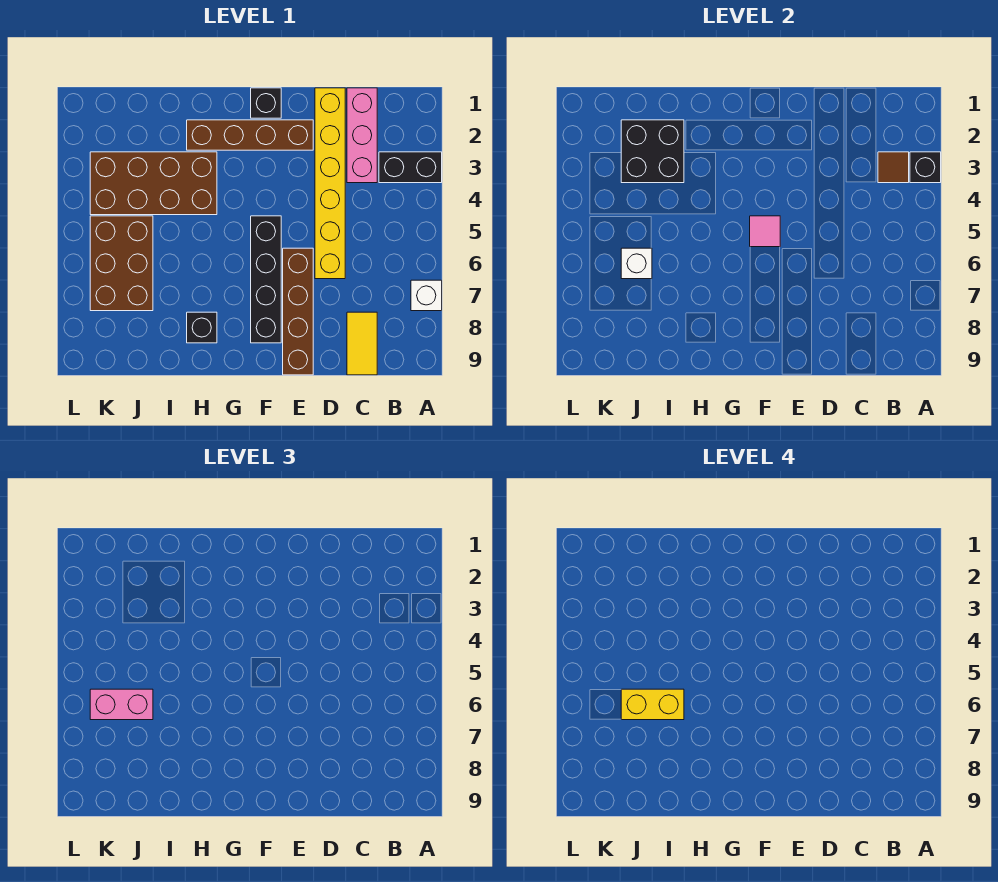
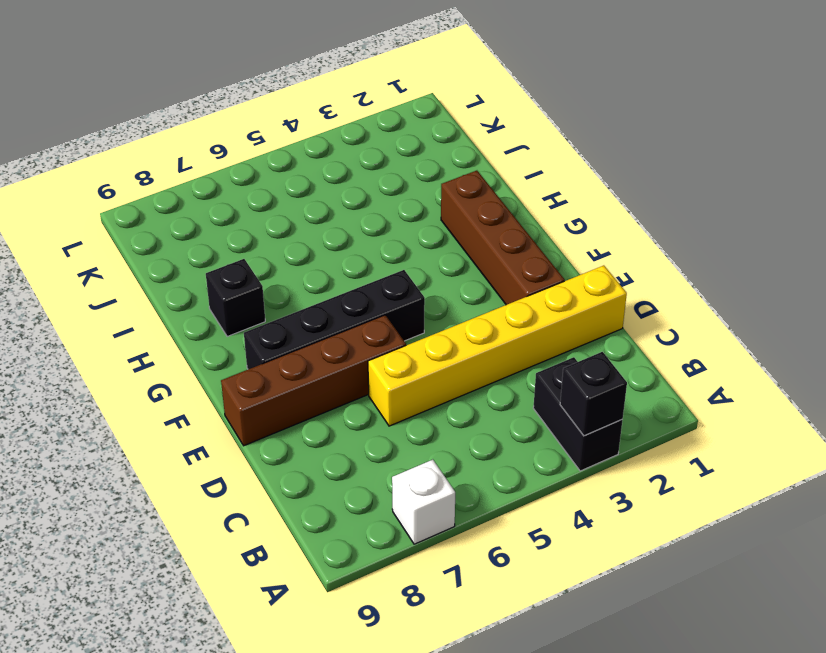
none -> pink 1x3 brick [347,88,377,183]
none -> yellow 1x2 tile [347,312,377,375]
none -> black 1x1 brick [251,88,281,118]

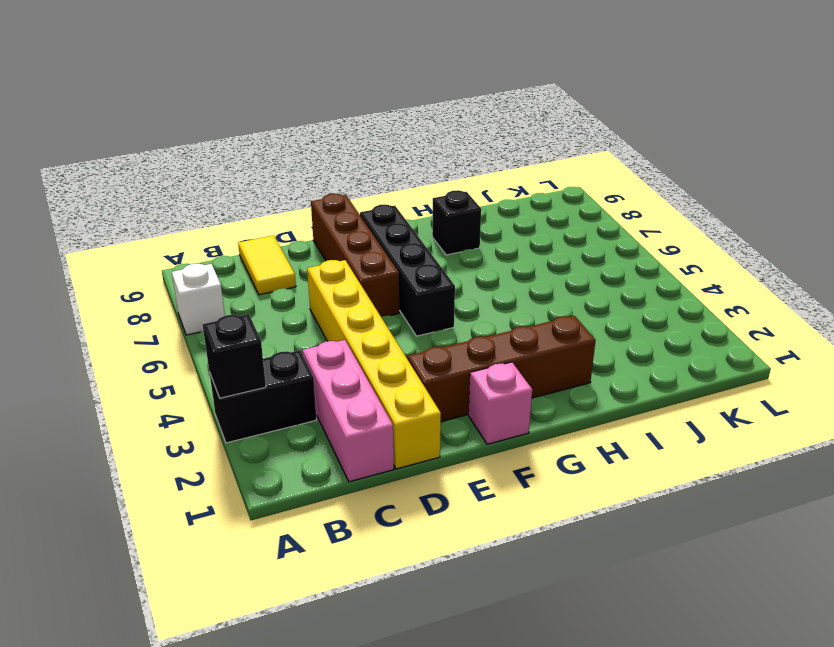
pink 1x1 brick [469,362,532,444] -> black 1x1 brick [251,88,281,118]
none -> brown 2x4 brick [90,152,217,215]
none -> brown 2x3 brick [90,216,153,311]
none -> brown 1x1 tile [878,152,909,183]

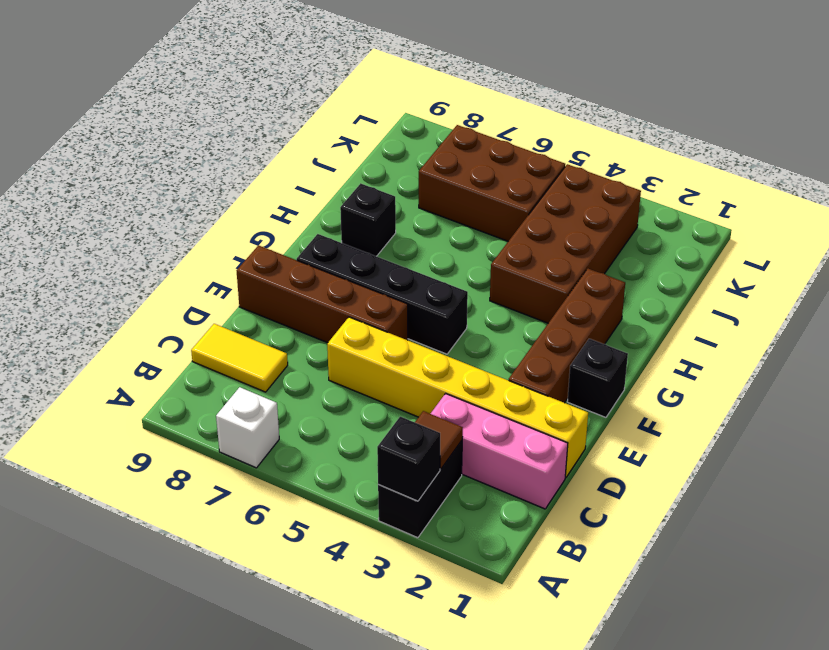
none -> pink 1x1 tile [750,216,780,247]
none -> black 2x2 brick [621,120,684,183]
none -> white 1x1 brick [621,248,652,279]

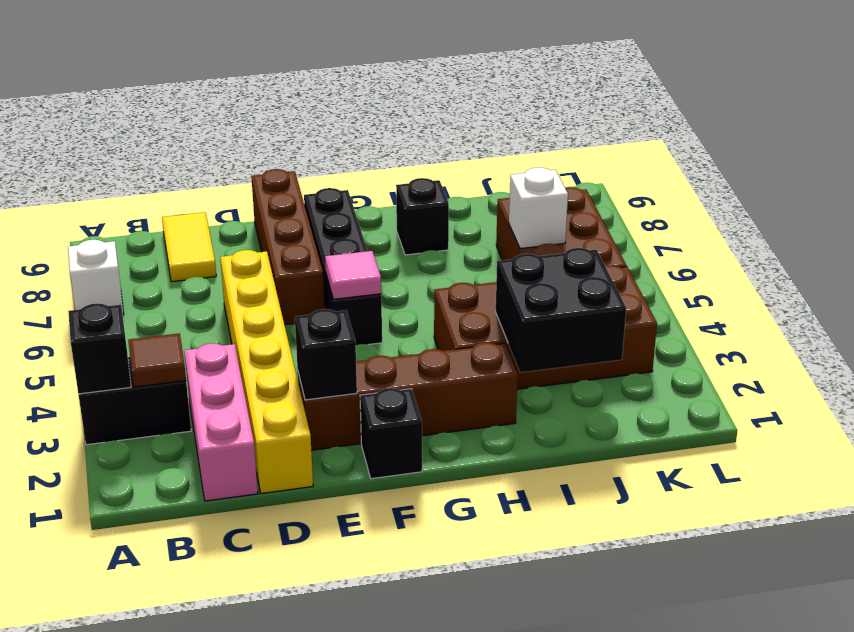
black 1x1 brick [295,309,357,400] -> none
none -> pink 1x2 brick [90,689,153,720]
none -> yellow 1x2 brick [621,689,684,720]

